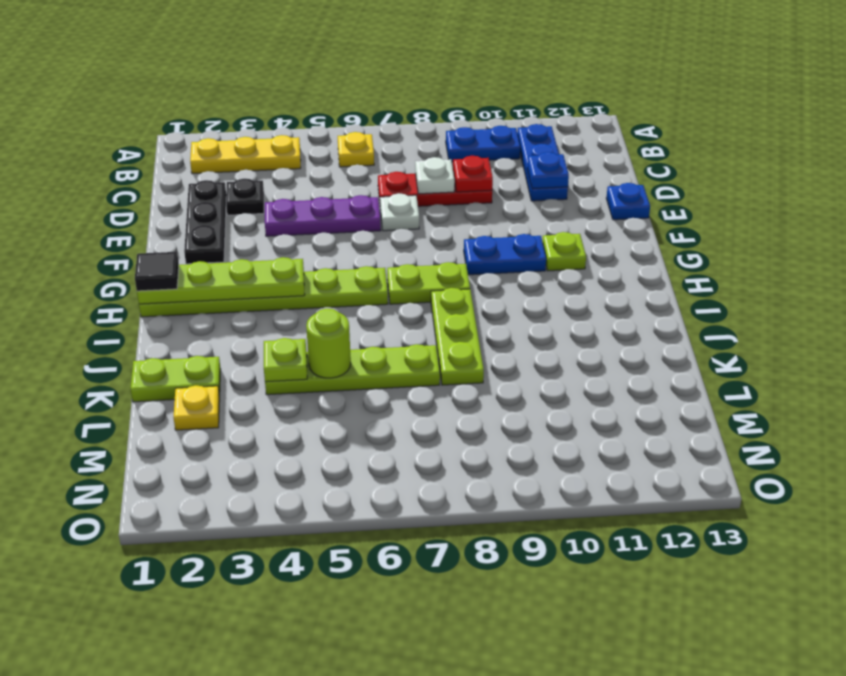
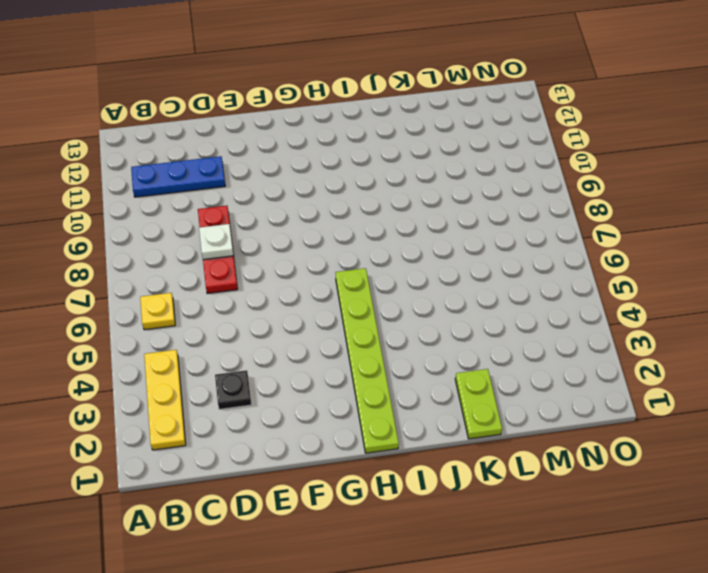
none -> blue 1x2 plate [446,126,520,162]
none -> black 1x3 plate [184,180,226,264]
none -> purple 1x3 plate [265,195,381,236]

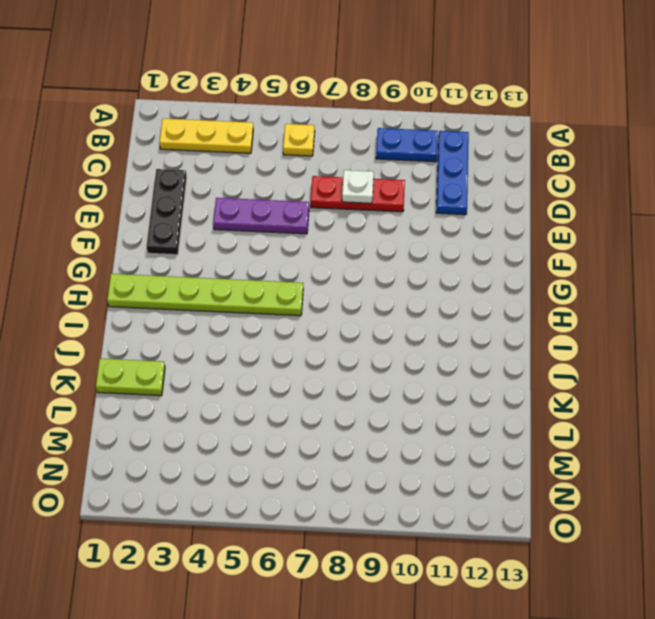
none -> black 1x1 plate [226,179,264,215]
none -> white 1x1 plate [380,193,419,231]
none -> blue 1x1 plate [606,183,650,220]

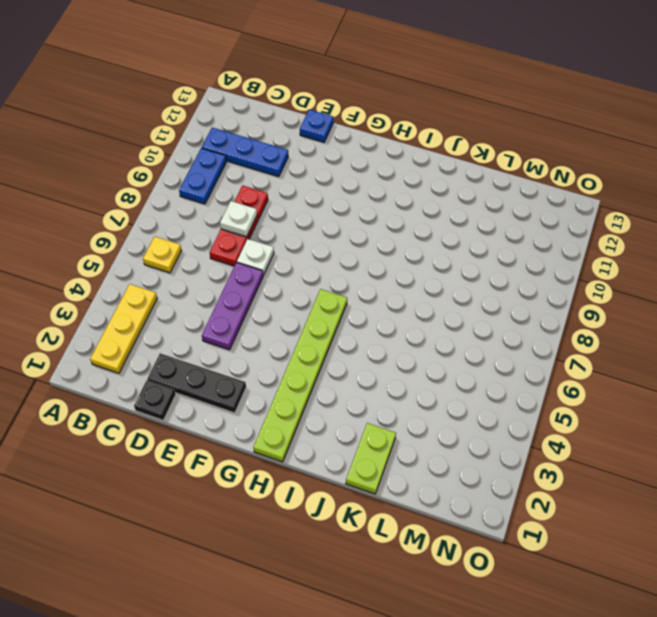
black 1x1 plate [134,380,176,420] -> black 1x1 plate moved to [226,179,264,215]
none -> blue 1x2 plate [464,234,546,275]
none -> lime 1x1 plate [542,232,586,271]
none -> lime 1x2 plate [387,262,470,304]

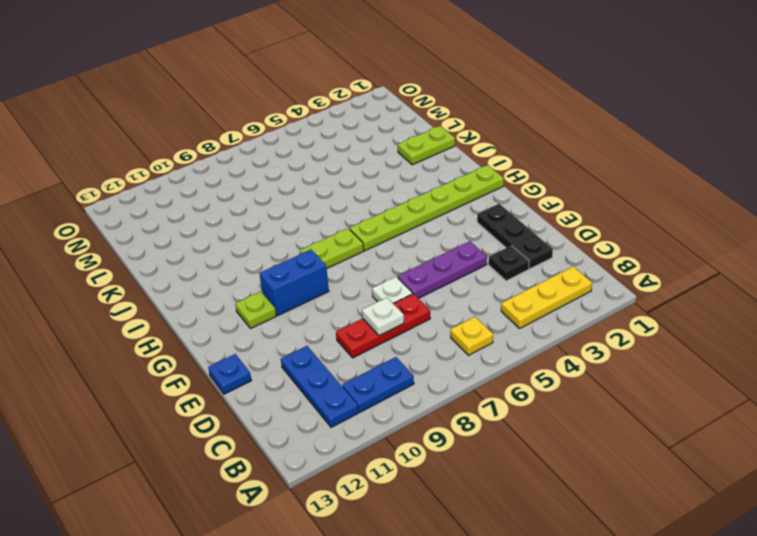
blue 1x2 brick [259,250,329,315] -> blue 1x2 plate [464,234,546,275]
none -> lime 1x3 plate [431,288,484,385]
none -> lime 1x4 plate [265,344,440,395]
none -> yellow 1x1 plate [173,385,220,430]

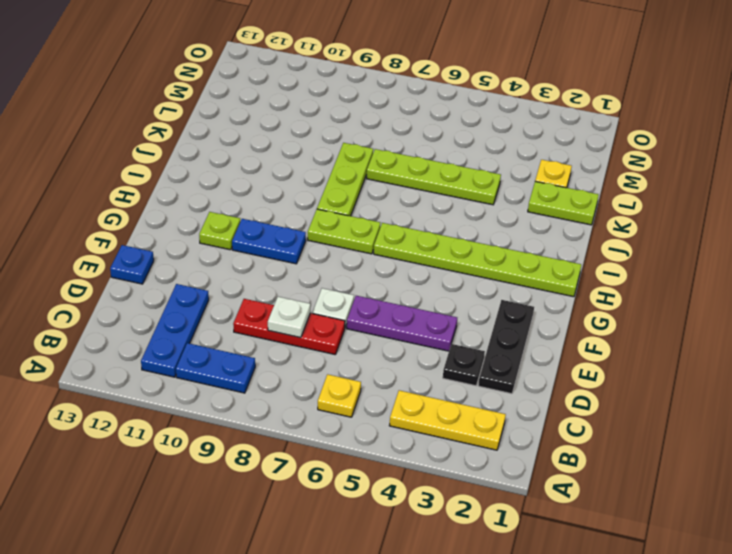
none -> red 1x1 plate [453,156,493,192]
none -> blue 1x1 plate [527,152,569,189]
none -> lime 1x4 plate [137,257,305,304]

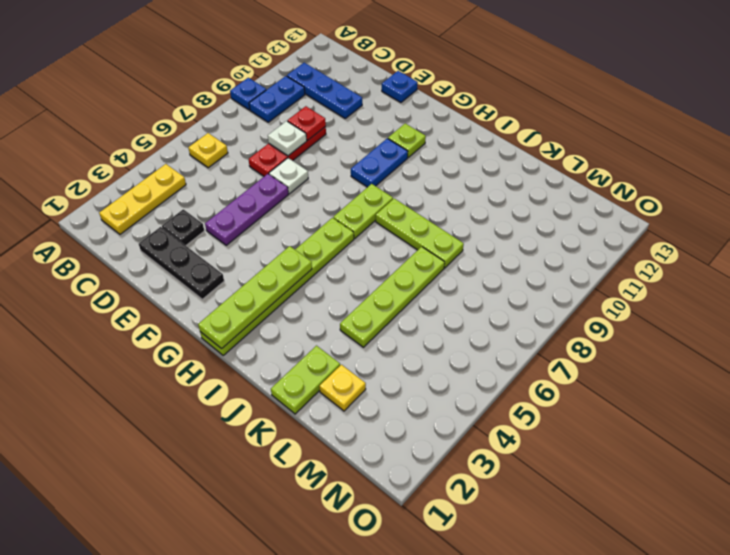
blue 1x1 plate [230,78,266,110] -> blue 1x1 plate moved to [527,152,569,189]
none -> lime 1x1 plate [264,338,307,382]
none -> lime 1x1 round brick [306,308,351,378]
none -> black 1x1 tile [135,252,179,291]

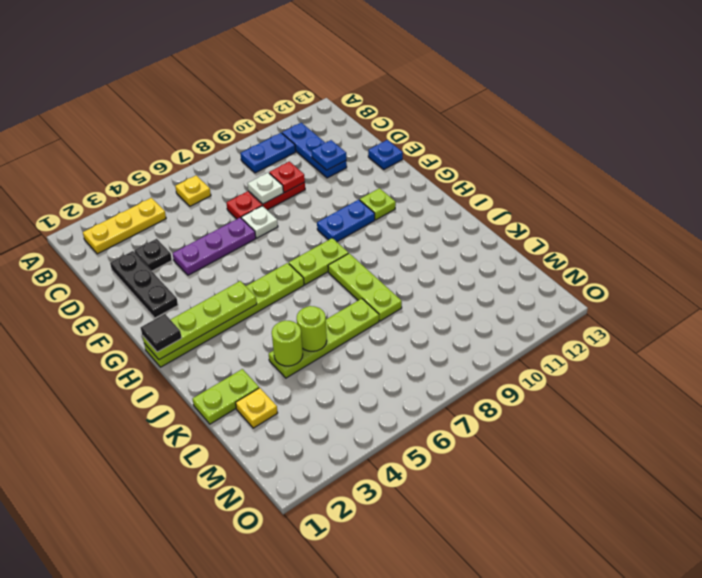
lime 1x1 round brick [272,320,303,366] -> lime 1x1 plate [264,338,307,382]

